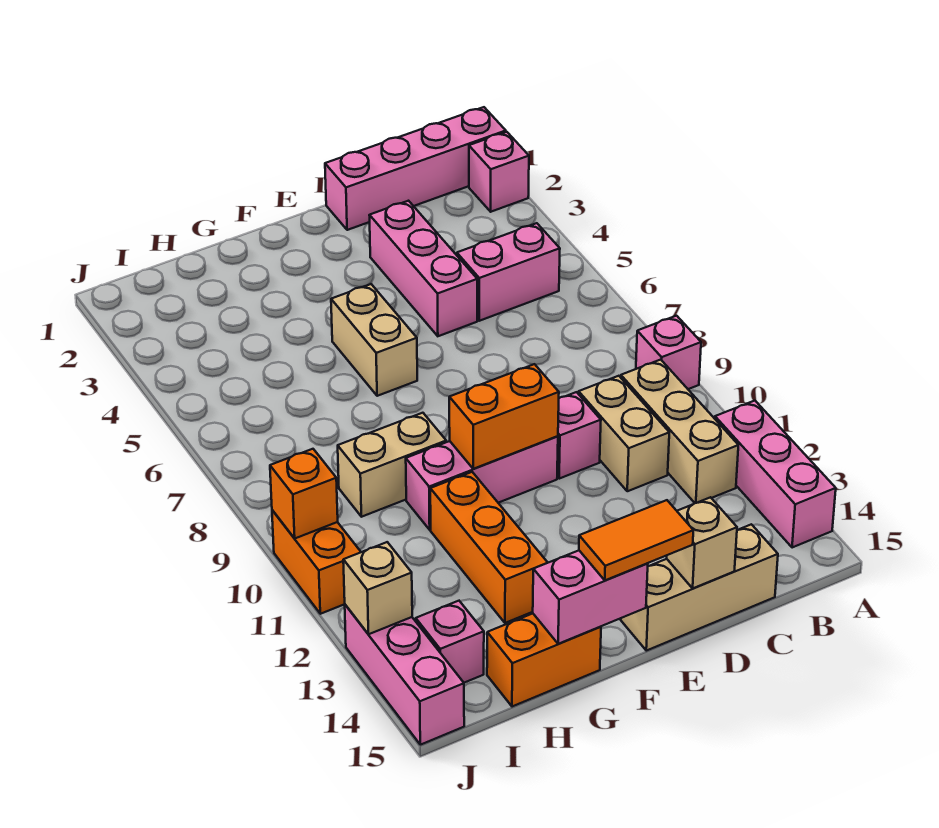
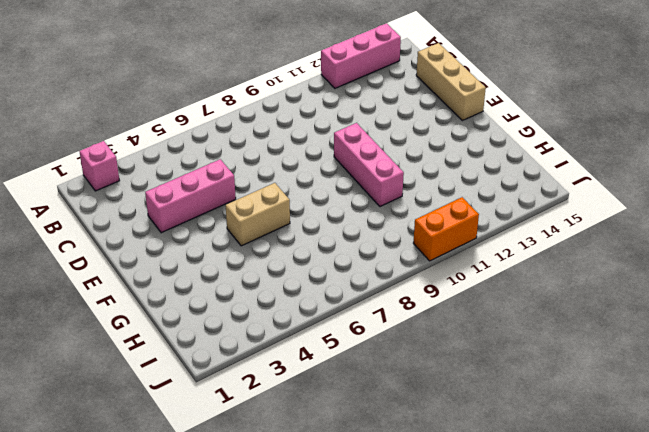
none -> pink 1x4 brick [325,107,506,230]
none -> pink 1x1 brick [636,316,701,389]
none -> pink 1x2 brick [457,223,560,321]

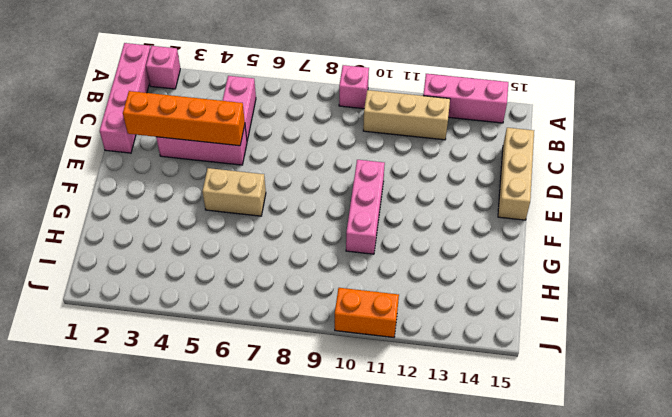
orange 1x4 brick [123,91,245,146] -> none
none -> tan 1x2 brick [579,376,669,491]
none -> pink 1x1 brick [557,392,601,479]
none -> tan 1x2 brick [338,413,446,517]

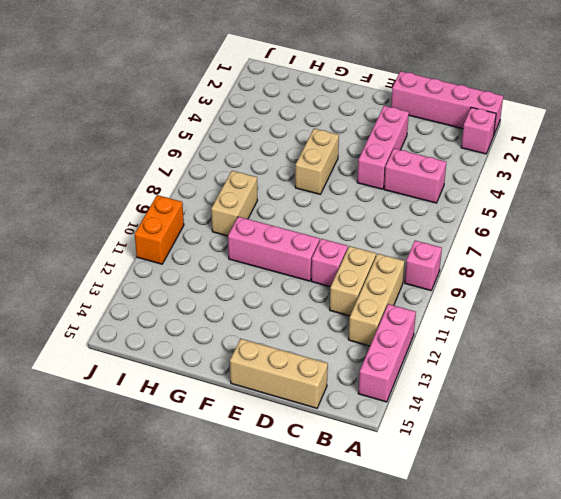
tan 1x2 brick [211,171,257,236] -> tan 1x2 brick turned to [338,413,446,517]
none -> orange 1x3 brick [430,472,548,623]
none -> orange 1x2 brick [487,614,601,707]
none -> pink 1x1 brick [416,601,484,683]

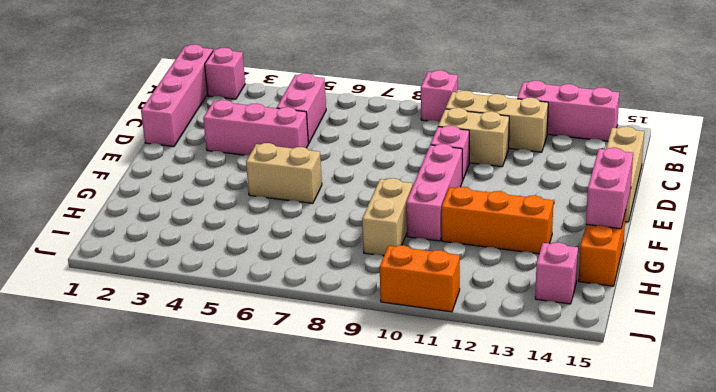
none -> pink 1x3 brick [345,605,464,745]
none -> tan 1x1 brick [667,497,737,588]
none -> orange 1x2 brick [449,364,559,469]

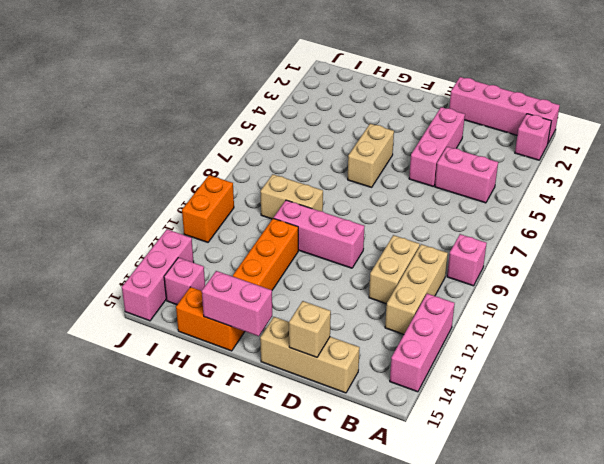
none -> pink 1x1 brick [557,392,601,479]
none -> orange 1x2 brick [449,364,559,469]
none -> orange 1x1 brick [270,449,338,538]

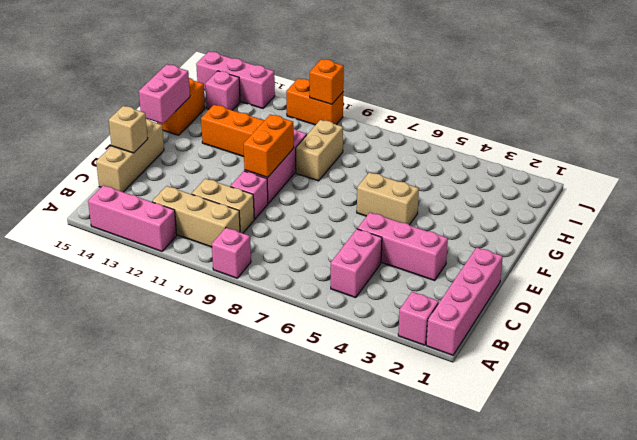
none -> tan 1x1 brick [343,542,412,634]
none -> orange 1x2 tile [579,500,693,580]

